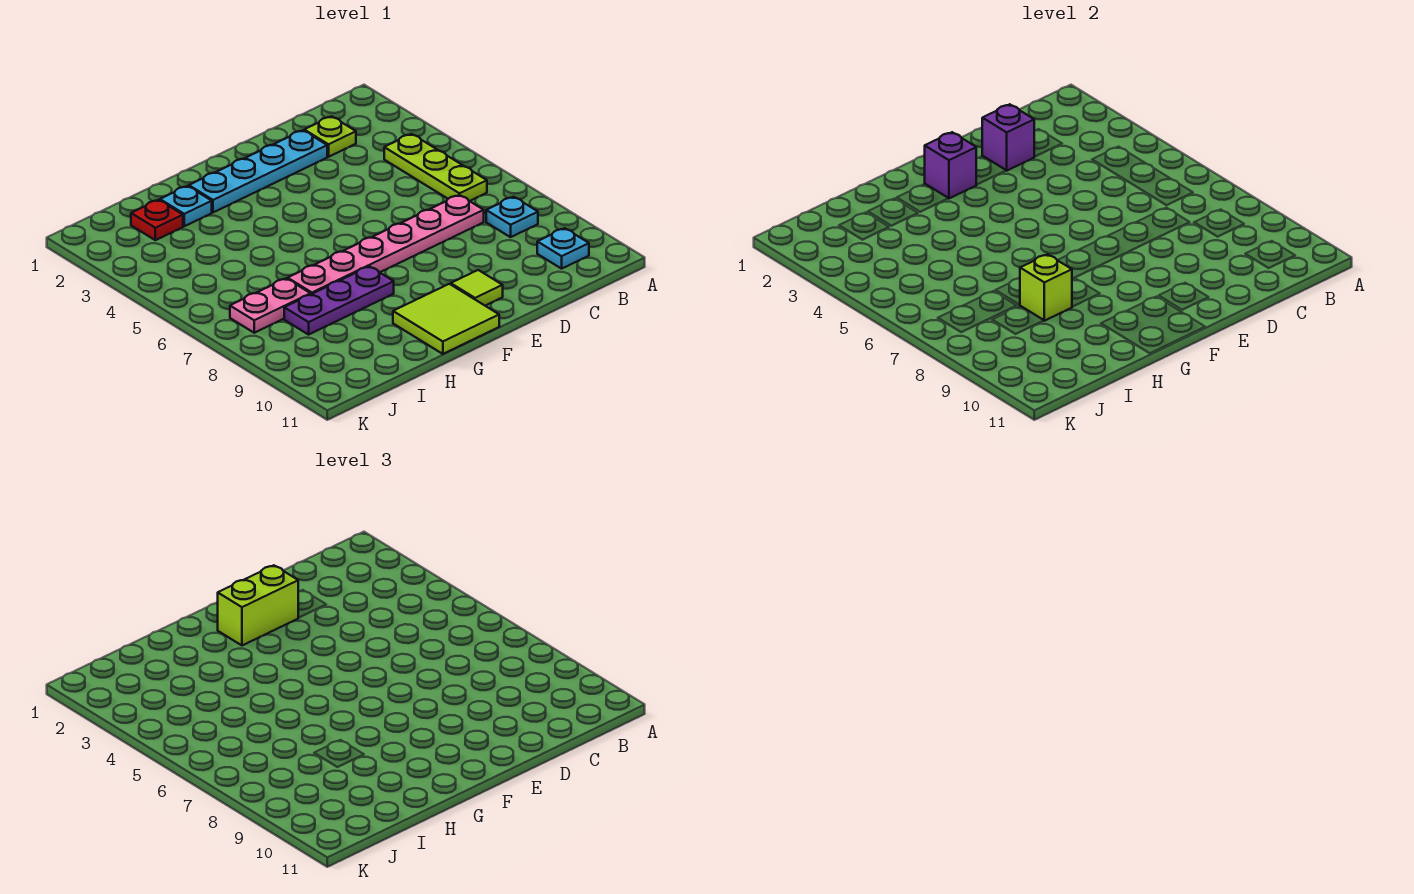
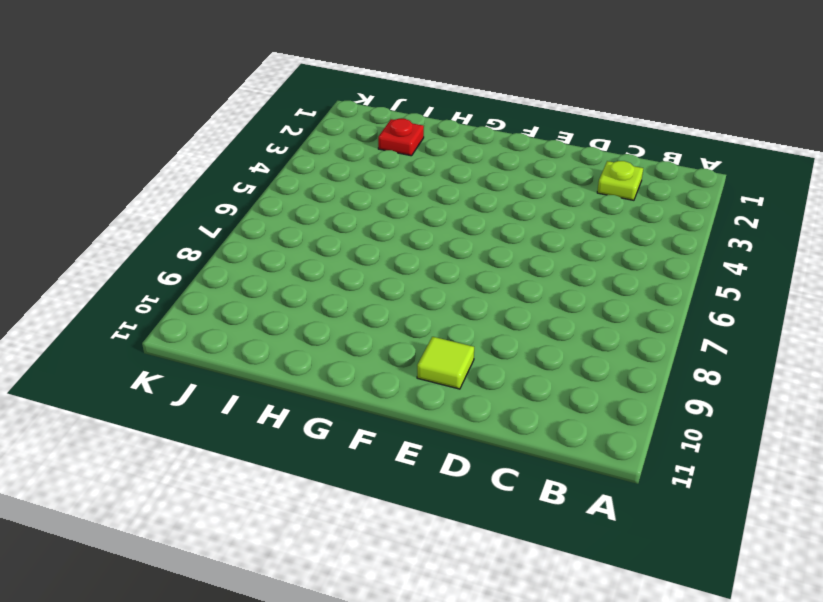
none -> lime 1x3 plate [384,134,487,201]
none -> cyan 1x1 plate [486,197,538,237]
none -> cyan 1x1 plate [537,228,589,269]

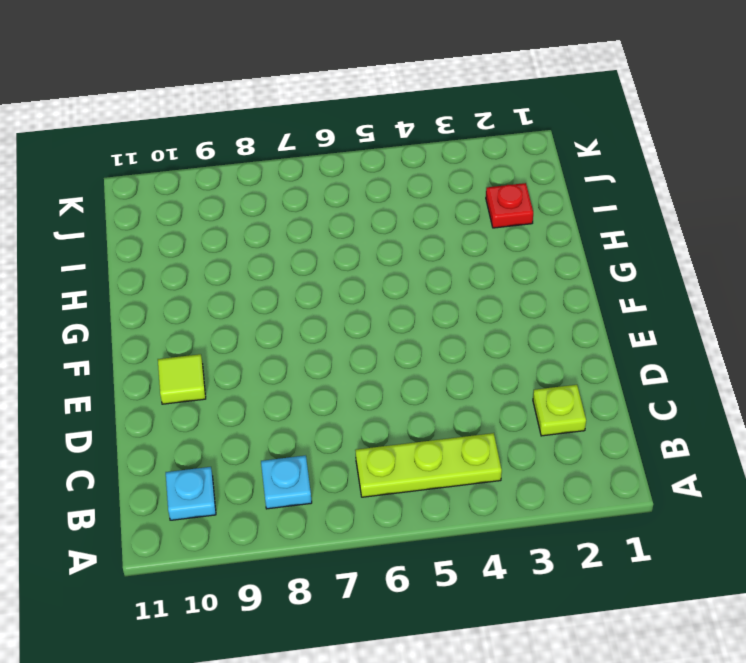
none -> pink 1x6 plate [288,195,484,294]
none -> cyan 1x4 plate [189,130,327,212]
none -> lime 2x2 tile [393,284,499,354]

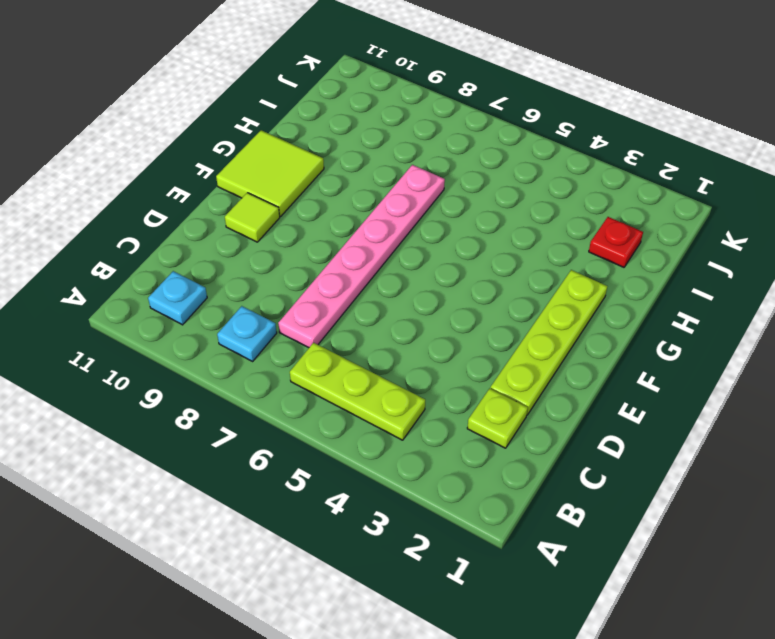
lime 1x4 plate [490,270,607,415] -> cyan 1x4 plate [189,130,327,212]
none -> purple 1x3 plate [284,266,394,335]
none -> cyan 1x1 plate [160,186,212,226]
none -> pink 1x2 plate [230,278,311,333]

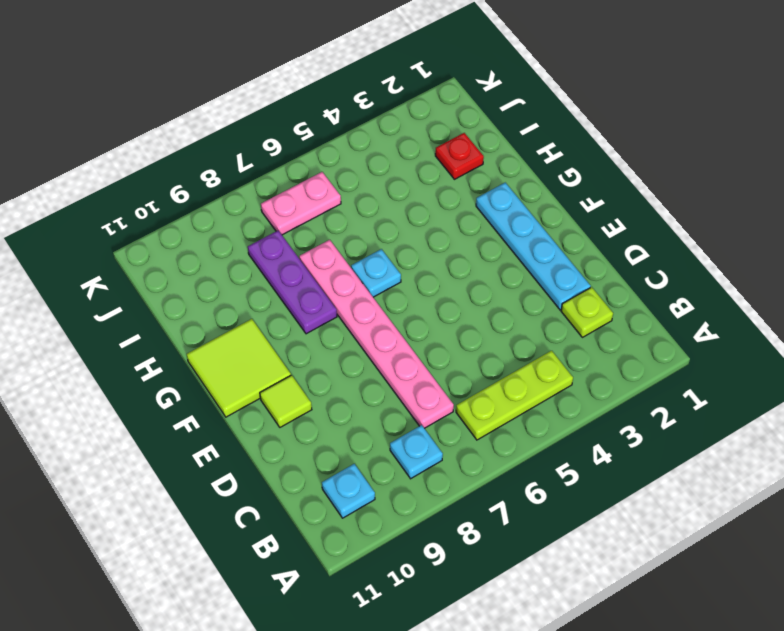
cyan 1x1 plate [351,249,401,297] -> cyan 1x1 plate moved to [160,186,212,226]
pink 1x2 plate [261,172,341,235] -> pink 1x2 plate turned to [230,278,311,333]
none -> purple 1x1 brick [982,104,1034,171]
none -> purple 1x1 brick [925,132,976,198]
none -> lime 1x1 brick [1020,254,1072,321]

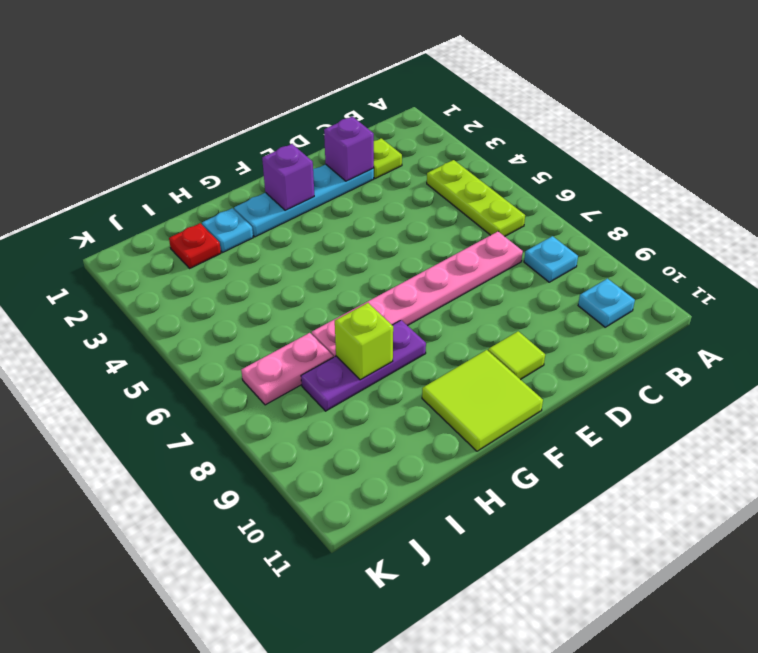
none -> lime 1x2 brick [218,565,298,645]

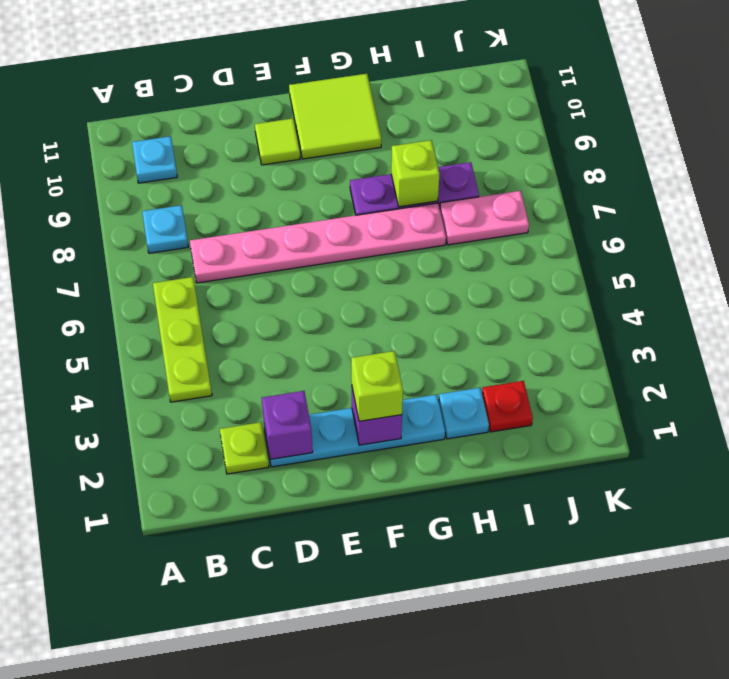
lime 1x1 brick [351,351,403,421] -> lime 1x2 brick [218,565,298,645]

